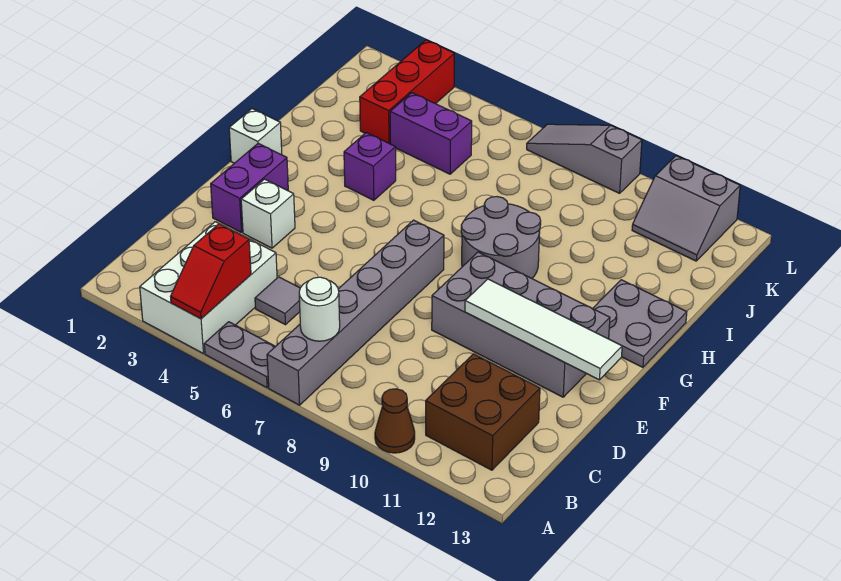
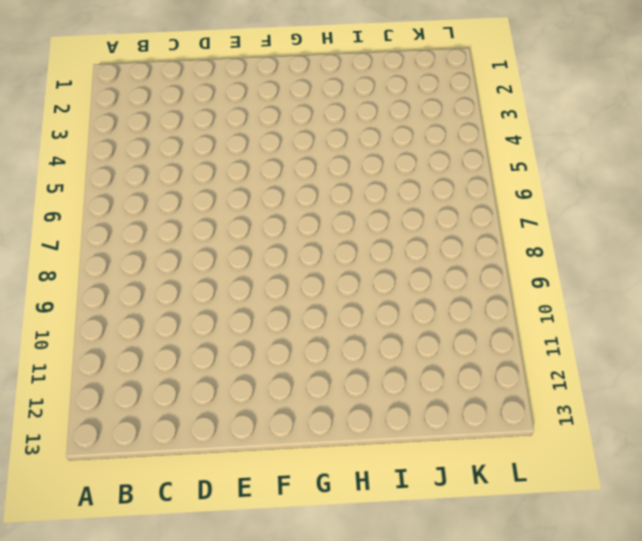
none -> white 2x3 brick [140,222,277,354]
none -> grey 1x2 plate [204,322,276,388]
none -> grey 1x6 brick [267,220,444,405]

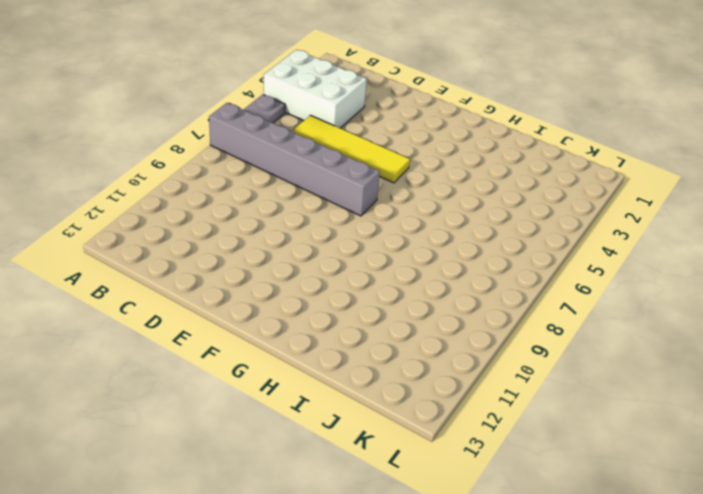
yellow 1x4 tile [294,115,410,183] -> grey 1x1 tile [255,277,300,325]
none -> brown 1x1 cone [375,389,415,453]
none -> brown 2x2 brick [426,354,540,470]
none -> purple 1x2 brick [211,143,288,233]

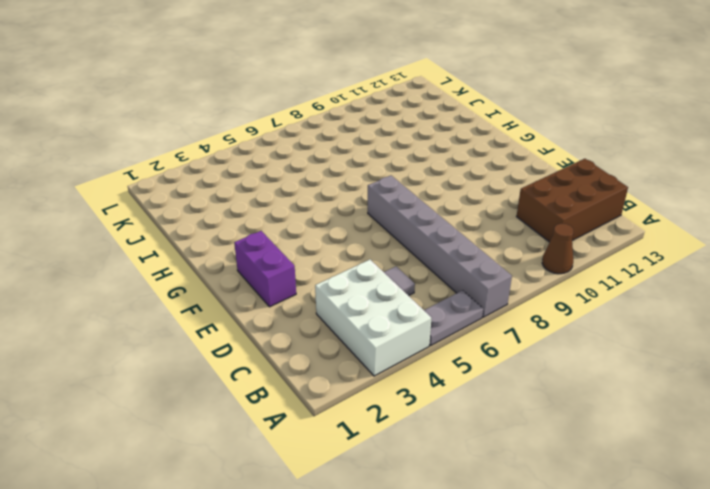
brown 2x3 brick [517,159,628,242] -> brown 2x2 brick [426,354,540,470]
none -> white 1x1 brick [241,179,295,248]
none -> grey 2x4 brick [432,252,610,397]
none -> white 1x1 brick [229,109,282,163]

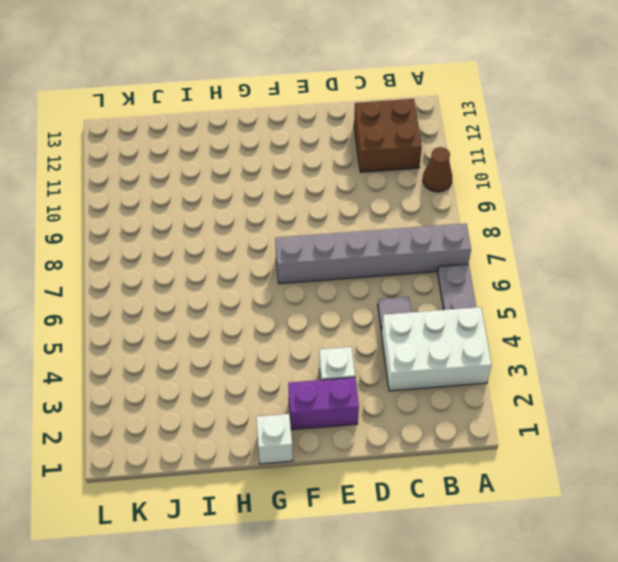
none -> grey 2x4 brick [432,252,610,397]
none -> grey 2x2 round brick [461,197,541,278]
none -> grey 2x2 plate [593,280,687,367]

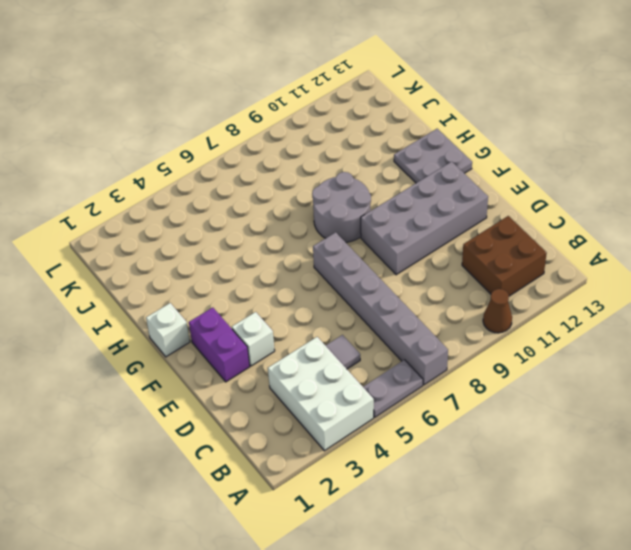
none -> purple 1x1 brick [344,133,396,200]
none -> red 1x3 brick [360,40,454,144]
none -> purple 1x2 brick [390,93,472,174]

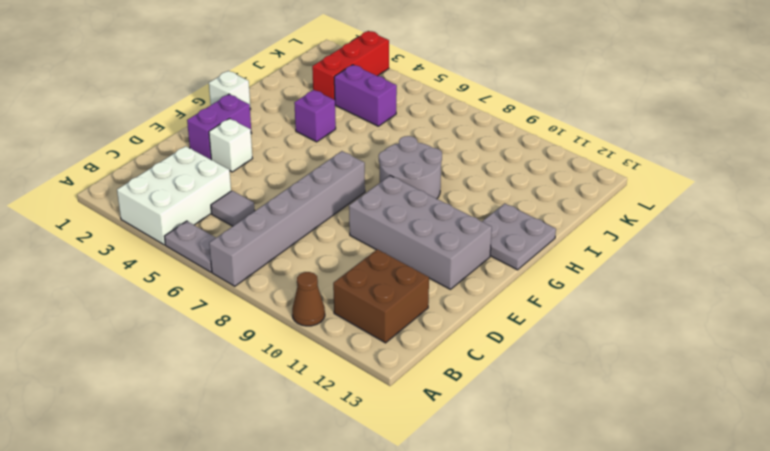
none -> grey 2x2 slope [632,156,740,261]
none -> grey 1x3 slope [527,124,642,193]
none -> red 1x2 slope [171,224,251,319]

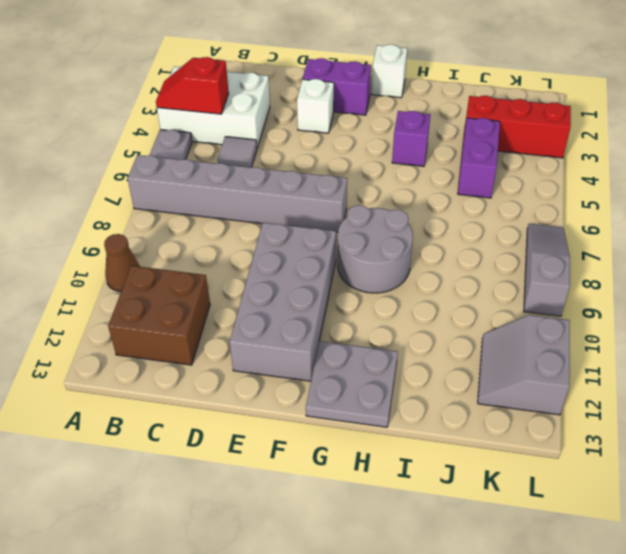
none -> white 1x1 round brick [299,277,340,341]
none -> white 1x4 tile [465,279,622,380]

